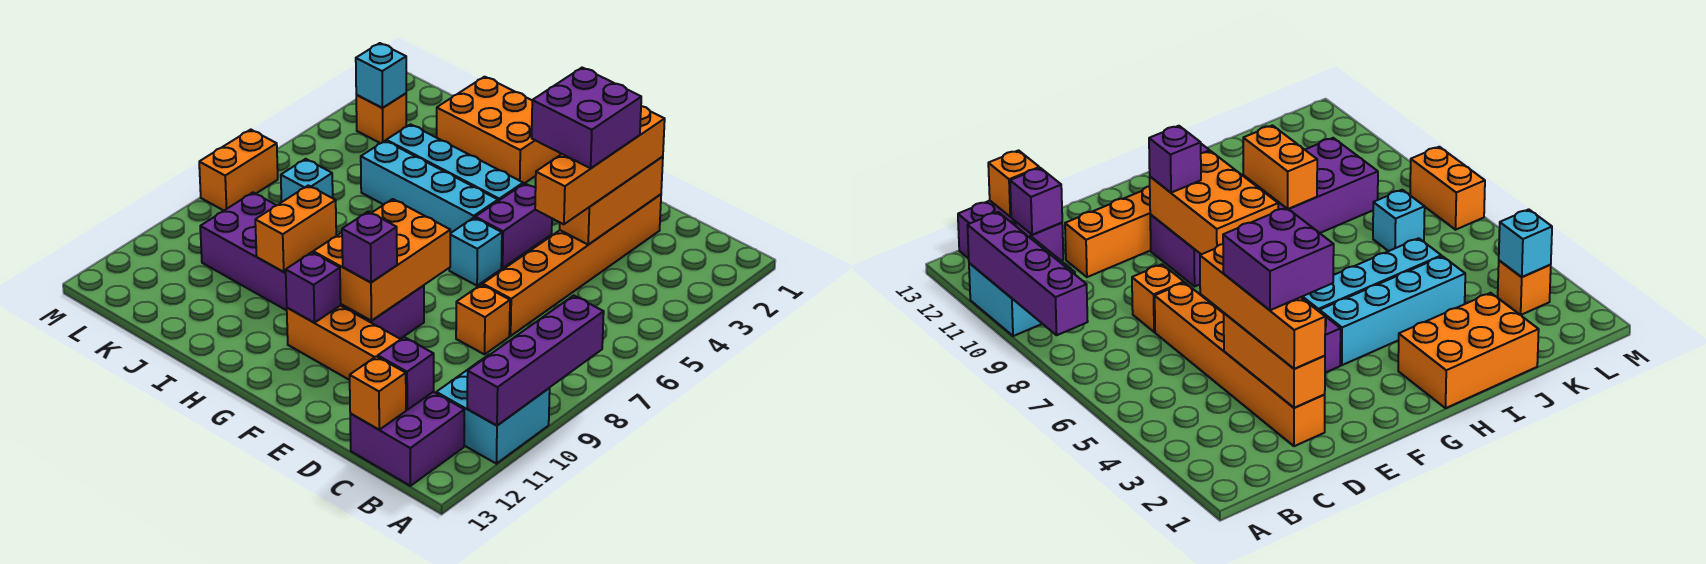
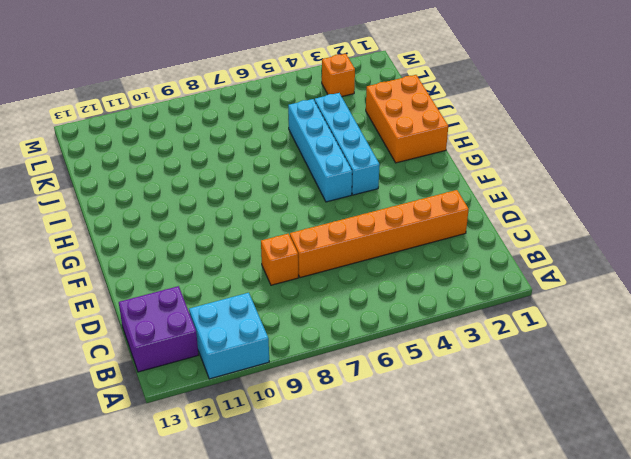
none -> orange 1x4 brick [287,306,401,380]
none -> purple 1x2 brick [475,183,552,268]
none -> cyan 1x1 brick [449,218,502,286]

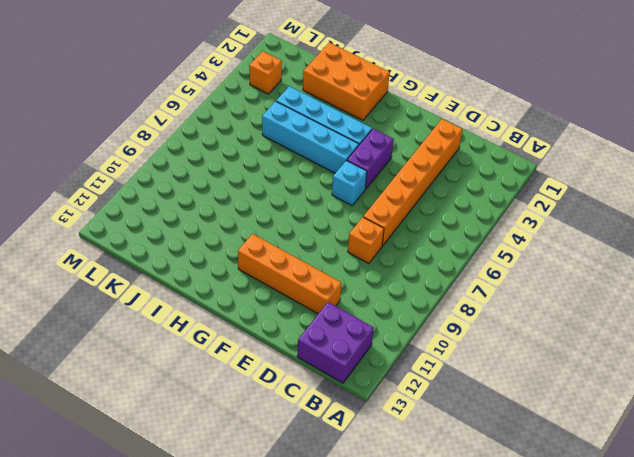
none -> cyan 2x2 brick [436,355,550,464]
none -> purple 2x6 brick [200,193,424,339]
none -> cyan 1x1 brick [281,159,333,202]

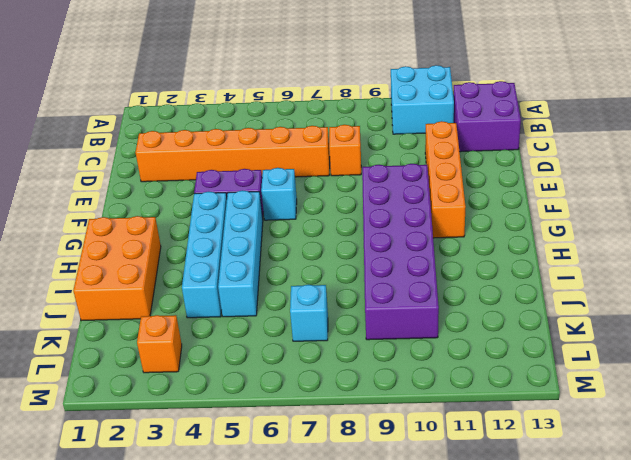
none -> orange 1x2 brick [199,130,278,211]
none -> purple 1x4 brick [467,296,604,426]
none -> purple 1x1 brick [378,337,434,410]

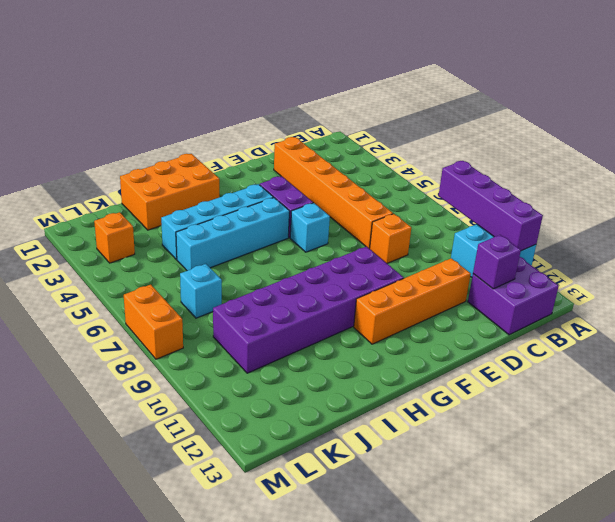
none -> orange 1x1 brick [350,356,406,430]
none -> orange 1x3 brick [560,157,663,245]
none -> orange 2x3 brick [313,199,450,321]

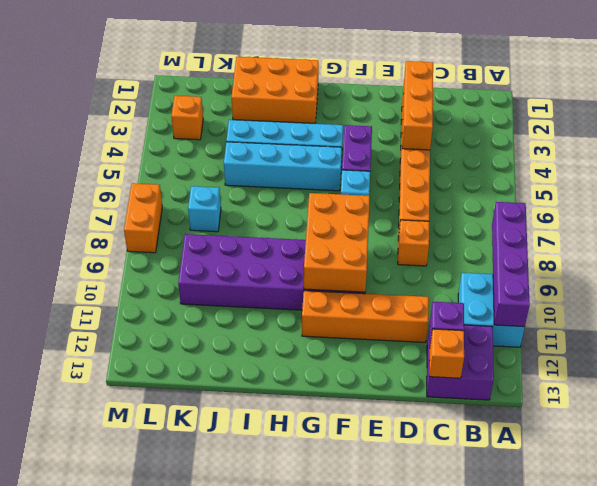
none -> purple 1x1 brick [286,252,341,323]
none -> orange 1x2 brick [255,185,336,272]
none -> cyan 1x1 brick [356,43,406,108]

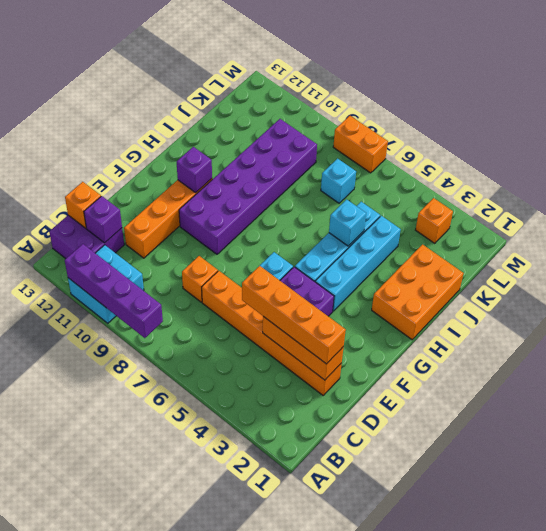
cyan 1x1 brick [329,199,366,246] -> cyan 1x1 brick moved to [356,43,406,108]
none -> orange 2x3 brick [313,199,450,321]
none -> orange 1x2 brick [255,185,336,272]
none -> purple 1x1 brick [342,212,397,282]

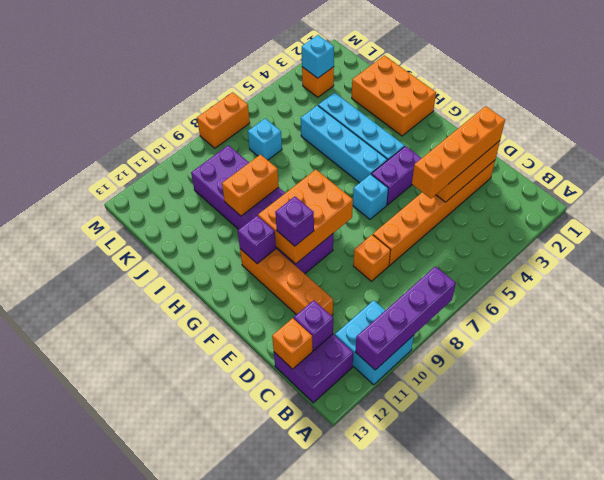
none -> purple 2x2 brick [532,68,641,168]

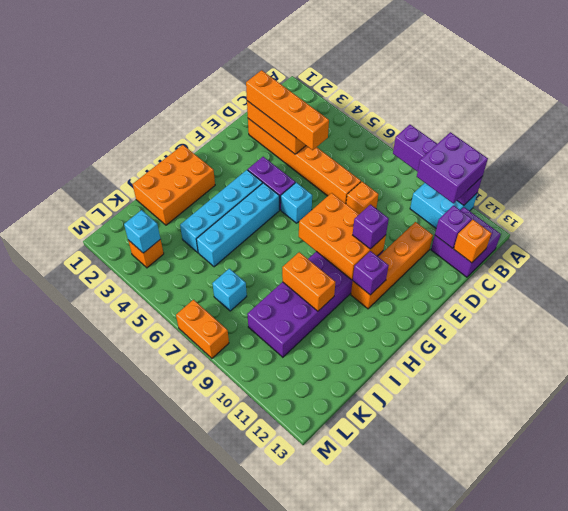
purple 2x2 brick [417,132,488,203] -> purple 2x2 brick moved to [532,68,641,168]

